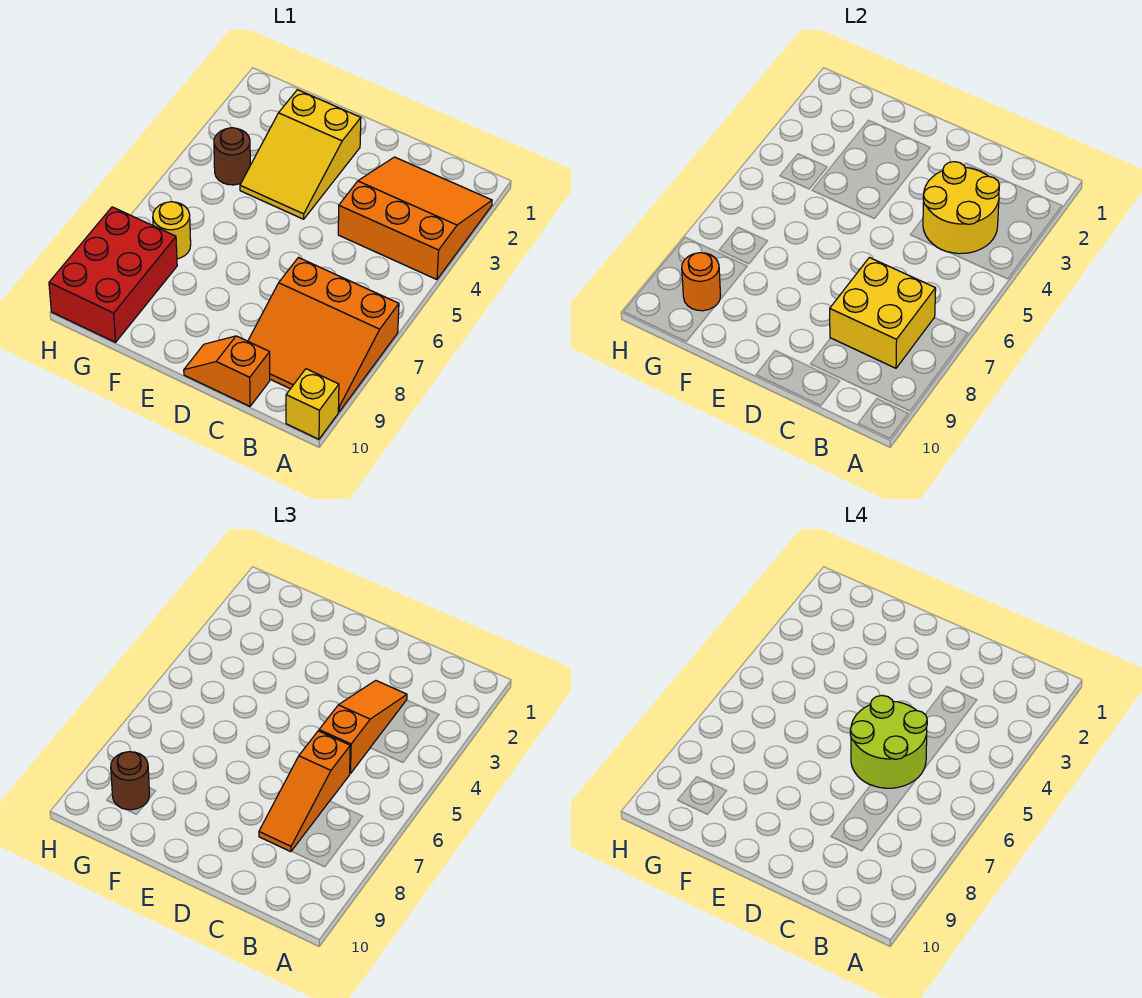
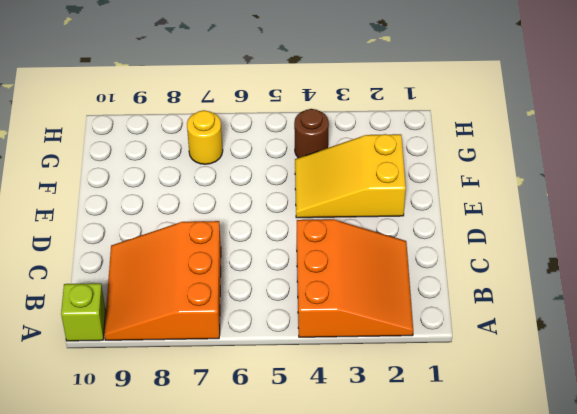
lime 1x1 brick [61,283,106,341] -> yellow 1x1 brick [286,369,339,439]
none -> orange 1x2 slope [184,336,270,406]
none -> red 2x3 brick [49,207,177,342]
none -> yellow 2x2 round brick [923,162,999,254]

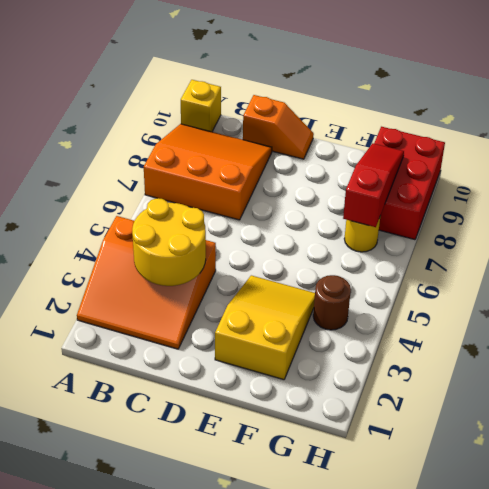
red 1x3 slope [343,143,404,227] -> orange 1x1 round brick [682,253,720,311]
none -> yellow 2x2 brick [830,258,936,368]
none -> orange 1x3 slope [319,680,407,774]
none -> orange 1x3 slope [259,731,350,852]

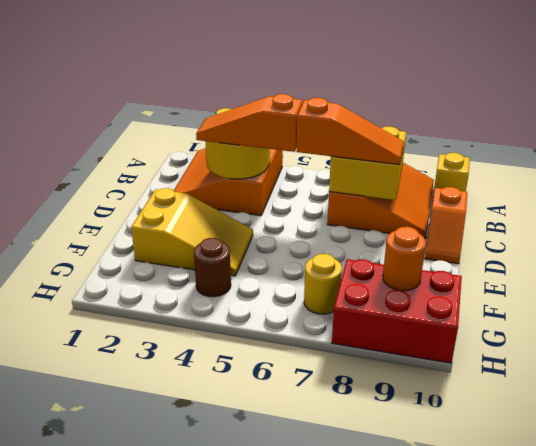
none -> brown 1x1 round brick [111,752,149,810]
none -> lime 2x2 round brick [850,695,927,788]

